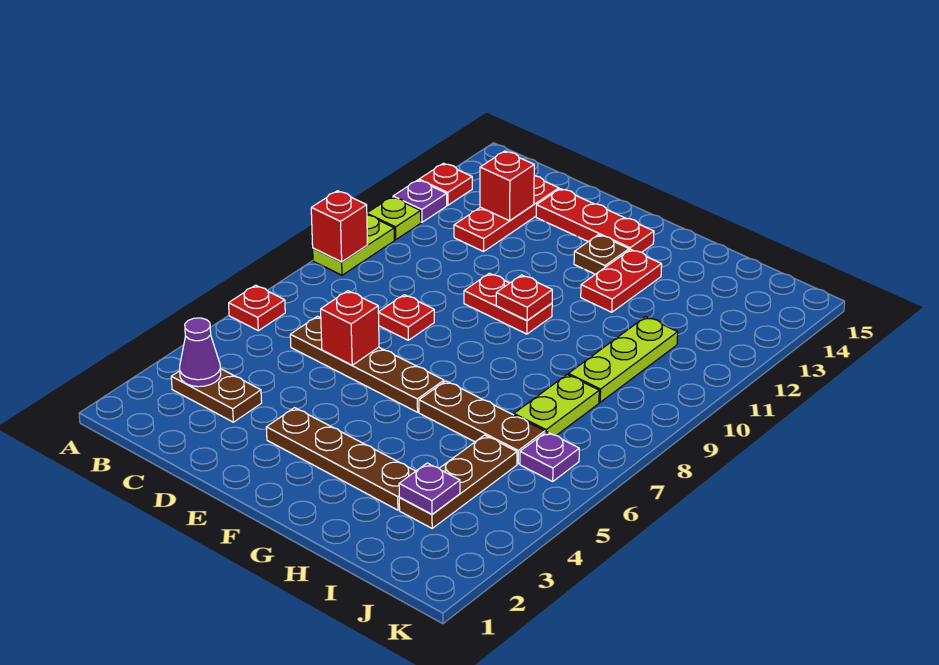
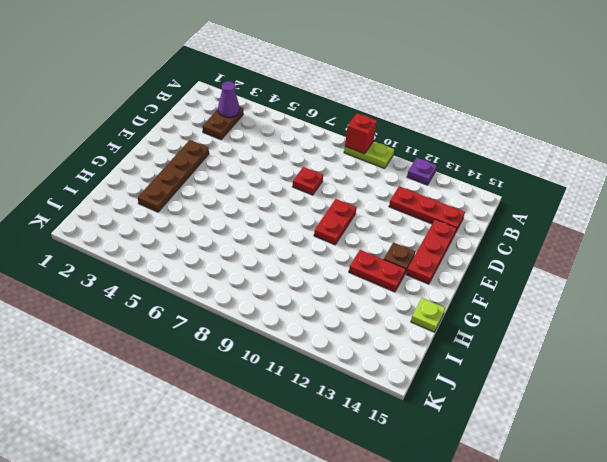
lime 1x1 plate [411,298,445,332] -> lime 1x1 plate moved to [367,197,421,240]
none -> red 1x1 plate [229,285,285,331]
none -> red 1x1 plate [419,163,472,205]
none -> brown 1x4 plate [290,316,444,412]

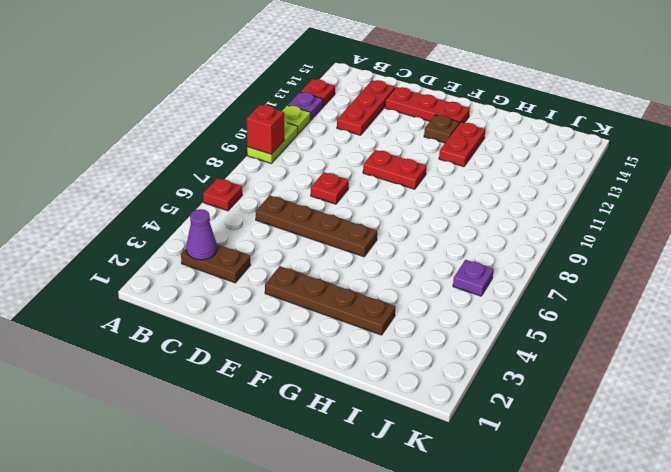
none -> brown 1x3 plate [419,381,545,464]
none -> brown 1x3 plate [399,435,517,528]
none -> lime 1x2 plate [514,375,599,435]

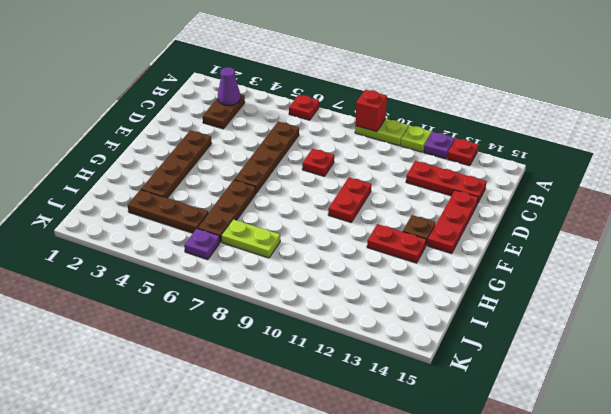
none -> lime 1x3 plate [568,317,678,402]
none -> red 1x1 brick [480,151,534,221]
none -> red 1x1 brick [321,291,379,365]

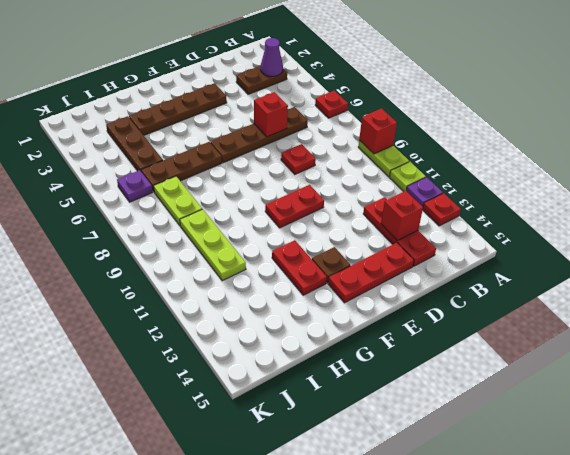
none -> red 1x1 plate [496,275,552,321]
none -> purple 1x1 plate [399,463,460,514]

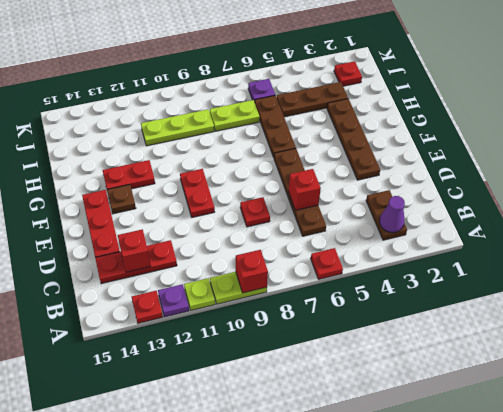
red 1x1 plate [334,61,362,86] -> red 1x1 plate moved to [496,275,552,321]
none -> purple 1x1 plate [399,463,460,514]

